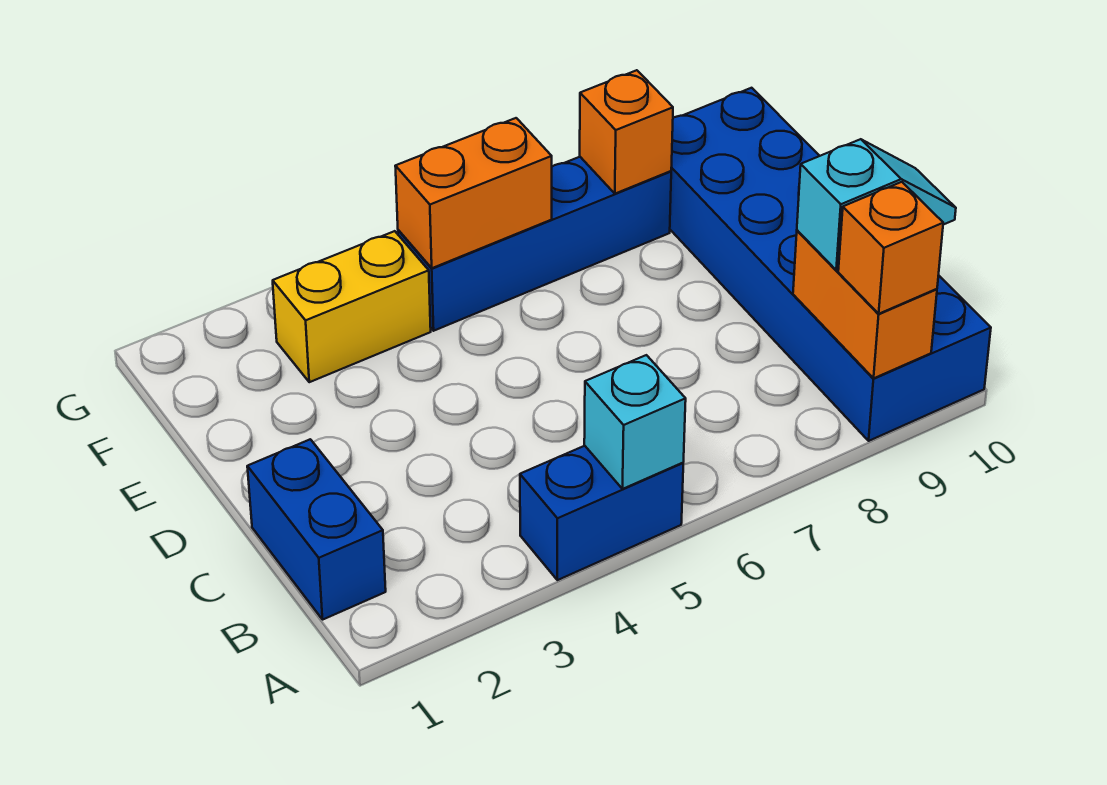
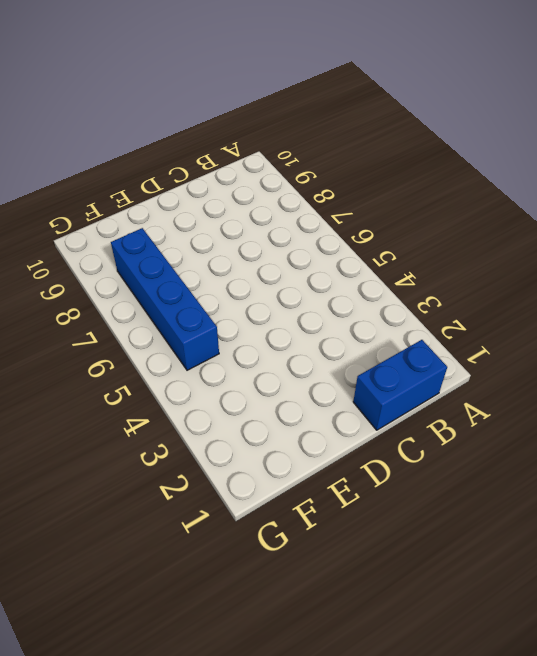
none -> blue 1x2 brick [520,446,683,580]
none -> blue 2x6 brick [670,88,991,441]

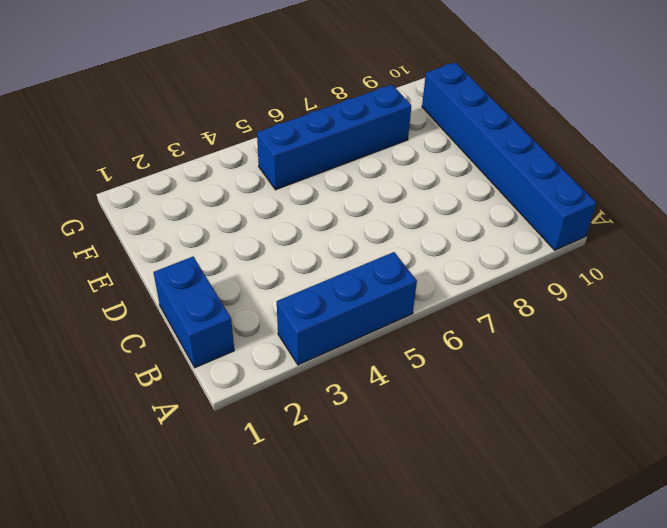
blue 1x3 brick [277,252,417,365] -> blue 1x2 brick [520,446,683,580]
blue 1x6 brick [422,62,596,250] -> blue 2x6 brick [670,88,991,441]
none -> yellow 1x2 brick [273,231,431,382]
none -> cyan 1x1 brick [584,355,686,489]

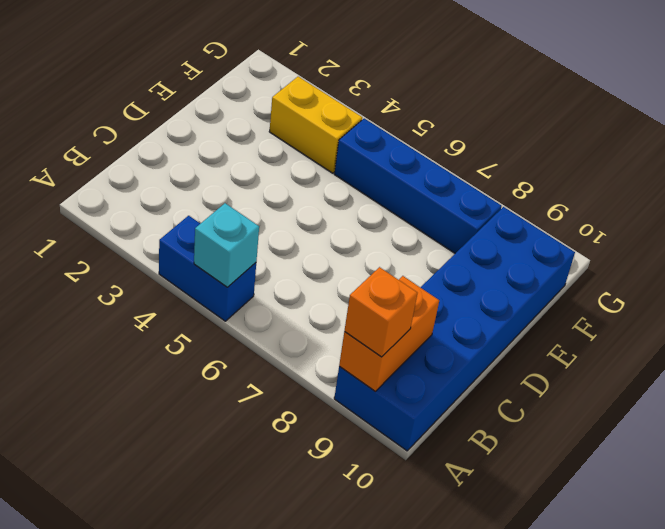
none -> blue 1x2 brick [247,439,386,619]
none -> orange 1x2 brick [395,118,552,268]

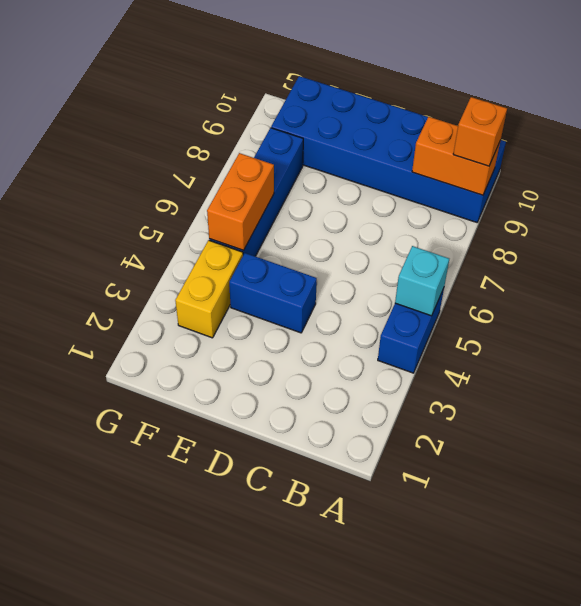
blue 1x2 brick [229,253,317,333] -> blue 1x2 brick moved to [247,439,386,619]
none -> orange 1x1 brick [580,70,673,194]
none -> cyan 1x2 slope [797,139,956,270]

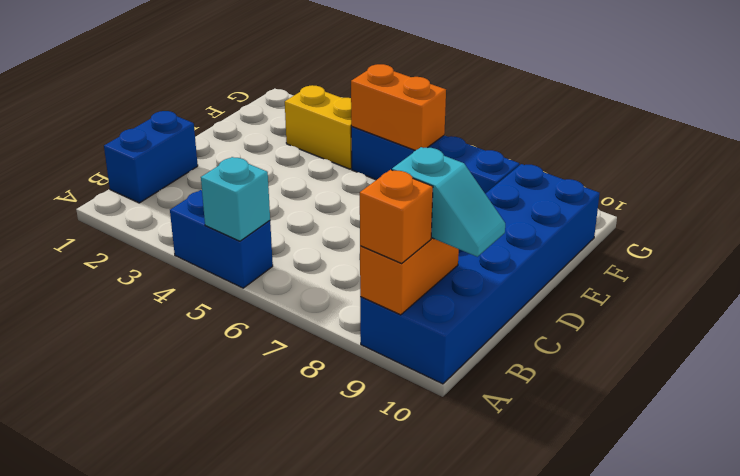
none -> orange 1x1 brick [580,70,673,194]

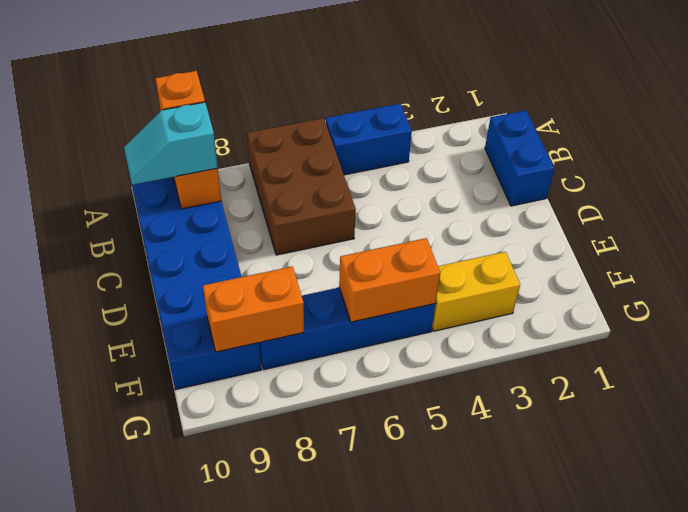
brown 2x3 brick [247,118,356,255] -> none
orange 1x2 brick [203,266,304,352] -> orange 1x1 brick [580,70,673,194]
none -> cyan 1x1 brick [584,355,686,489]

